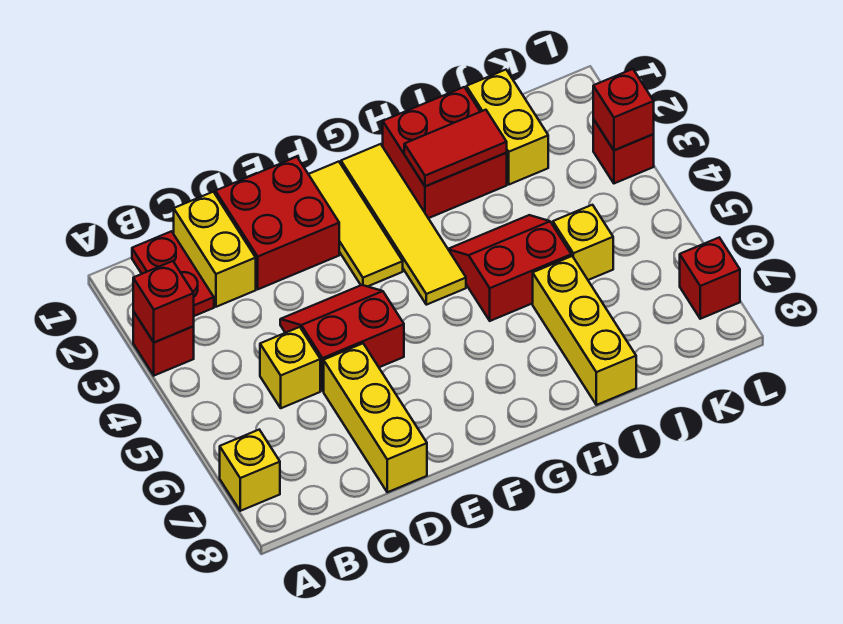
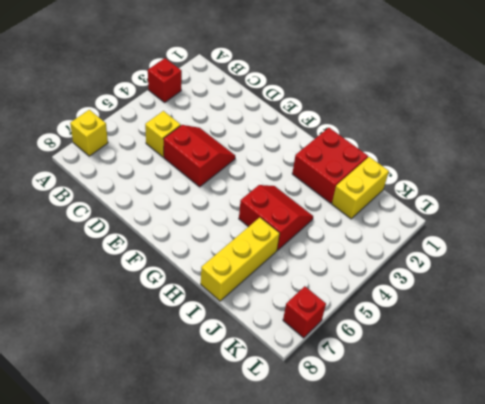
none -> red 1x2 plate [132,231,214,316]
none -> yellow 1x2 brick [174,192,256,307]
none -> red 2x2 brick [216,157,339,289]

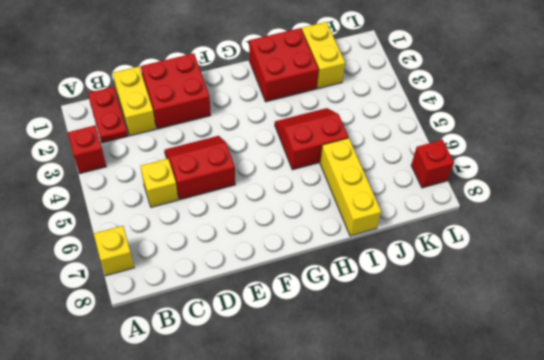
none -> yellow 1x3 brick [324,344,427,492]
none -> yellow 1x3 tile [309,162,403,287]
none -> yellow 1x4 tile [341,144,466,305]

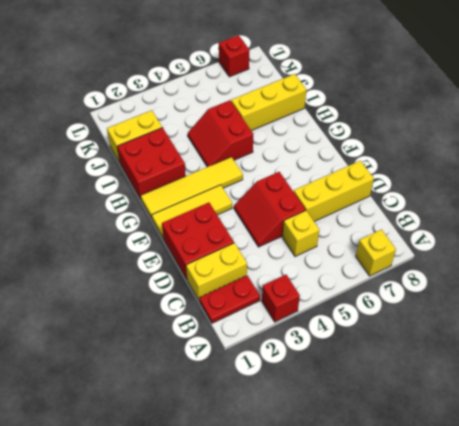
none -> yellow 1x1 brick [553,205,613,280]
none -> red 1x1 brick [593,119,654,183]
none -> red 1x1 brick [133,261,194,342]

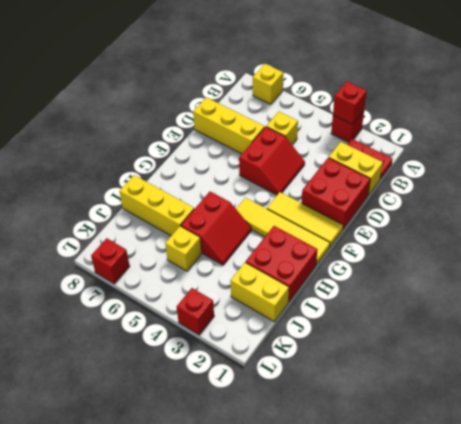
none -> red 1x2 tile [404,110,507,186]
none -> red 1x1 brick [593,69,654,150]

